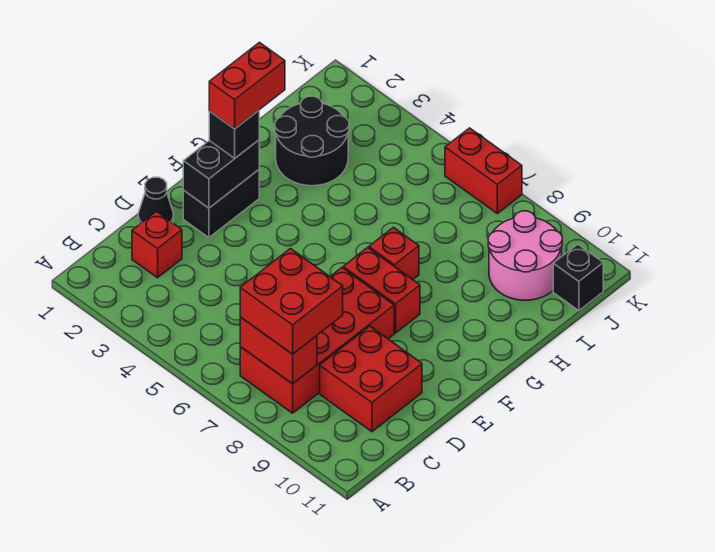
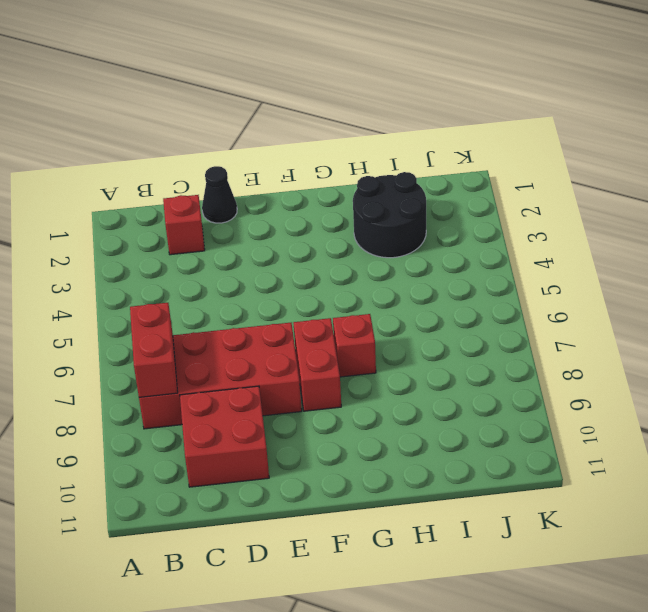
none -> black 1x2 brick [183,170,259,237]
none -> pink 2x2 round brick [488,211,562,300]
none -> black 1x1 brick [553,244,603,311]

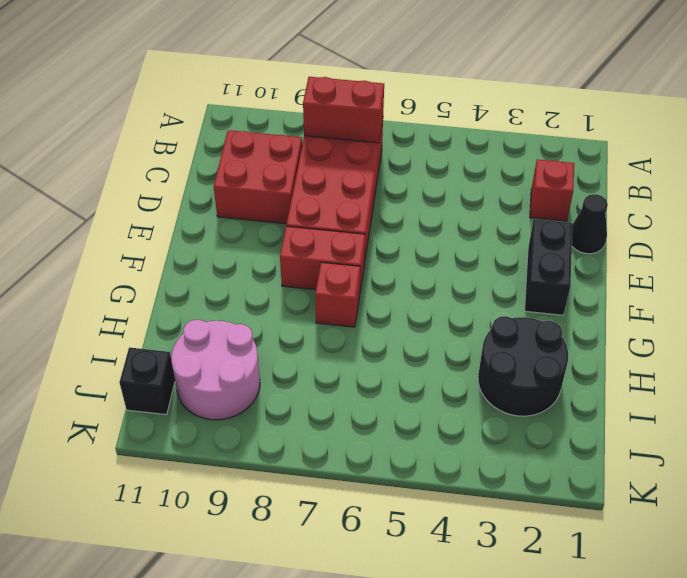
none -> red 1x2 brick [445,128,522,213]
none -> black 1x2 brick [183,140,259,208]
none -> red 2x2 brick [240,249,343,354]

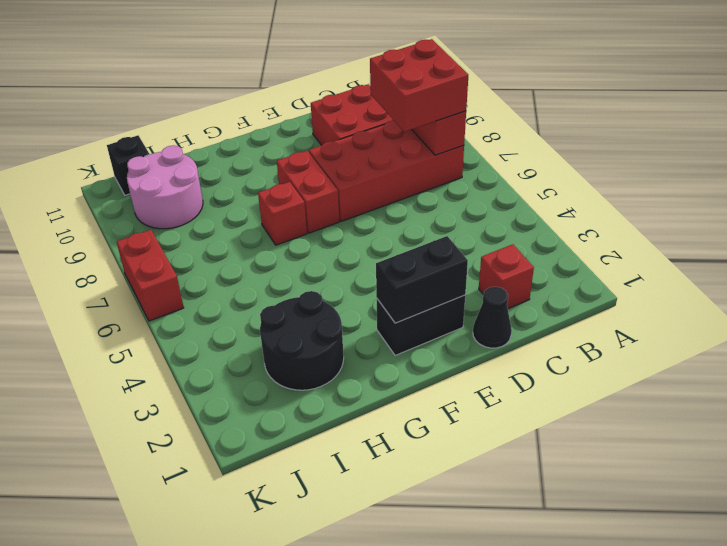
none -> black 1x1 brick [209,111,259,158]
none -> red 1x2 brick [209,42,285,129]

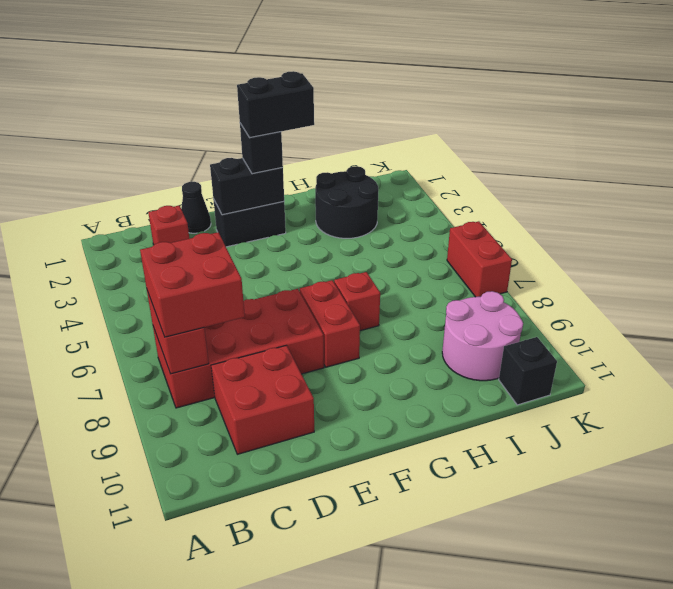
black 1x2 brick [237,71,314,138] -> red 1x2 brick [209,42,285,129]

